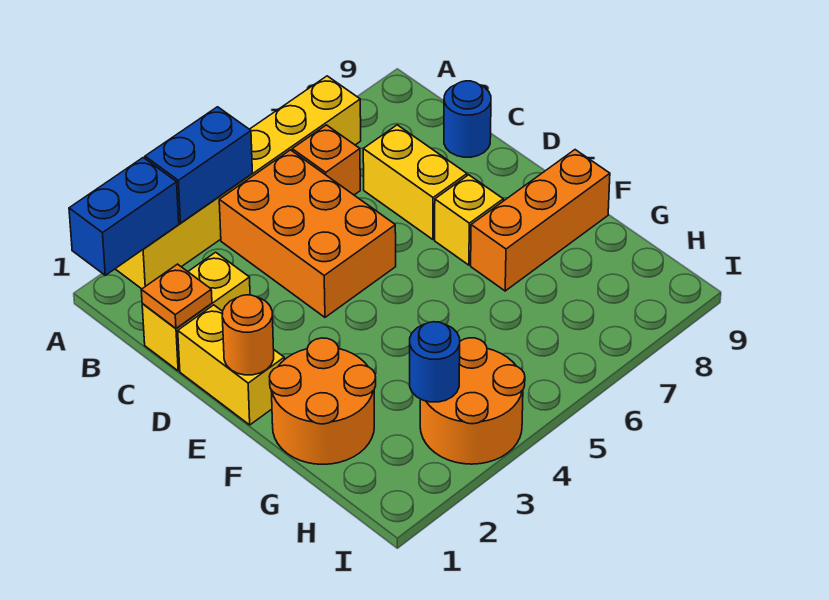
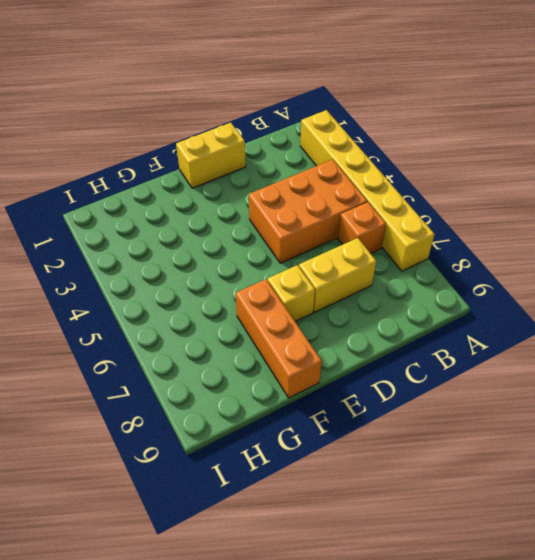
none -> yellow 1x2 brick [142,252,250,371]
none -> blue 1x1 round brick [444,81,491,157]
none -> orange 2x2 round brick [269,338,376,464]

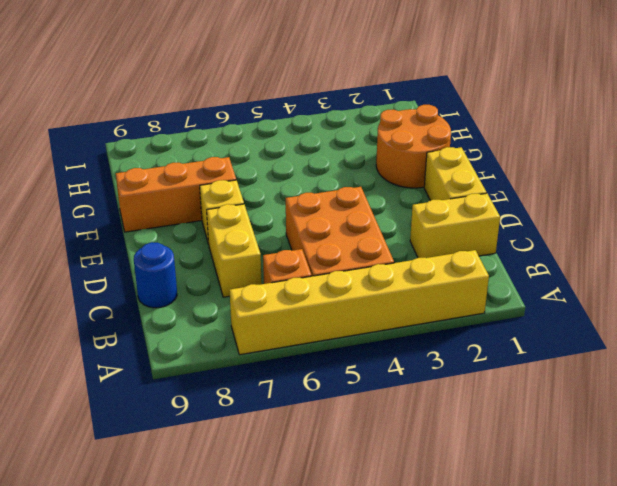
none -> orange 2x2 round brick [420,338,525,464]
none -> blue 1x2 brick [69,158,179,275]
none -> blue 1x2 brick [145,107,252,223]

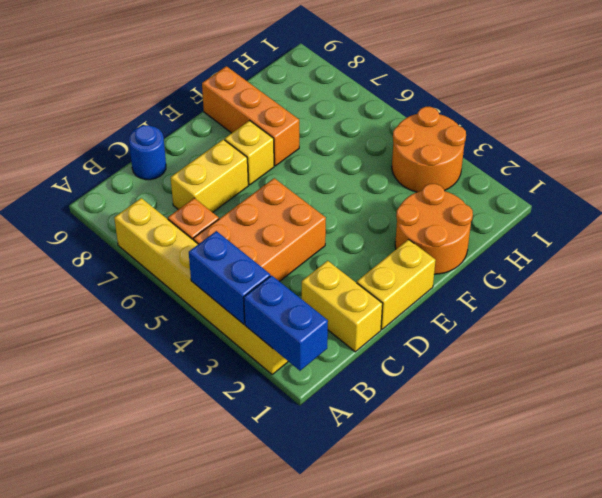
none -> orange 1x1 plate [141,264,212,328]
none -> orange 1x1 round brick [222,295,274,375]
none -> blue 1x1 round brick [410,322,460,402]

